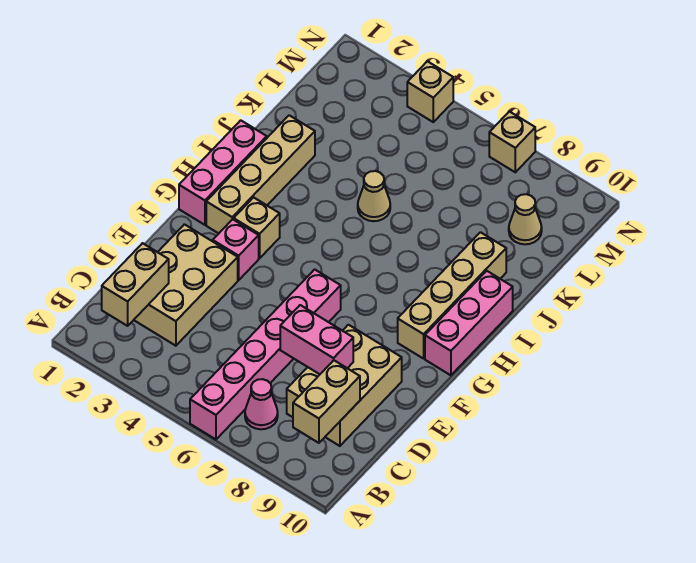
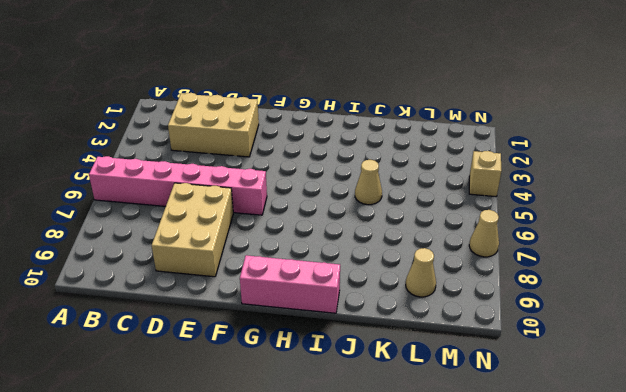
tan 2x3 brick [152,183,233,277] -> tan 2x3 brick turned to [287,325,402,446]
tan 1x1 cone [469,210,499,257] -> tan 1x1 brick [489,111,535,172]
none -> pink 1x1 cone [245,379,278,429]
none -> pink 1x1 brick [213,219,259,280]
none -> pink 1x3 brick [179,120,267,225]

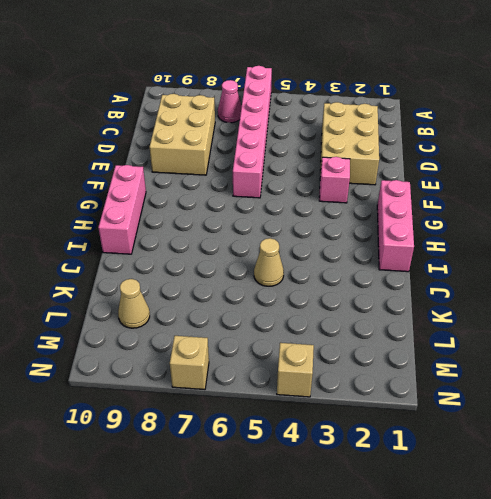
none -> tan 1x4 brick [206,115,315,233]
none -> tan 1x1 brick [234,197,280,258]
none -> tan 1x4 brick [398,232,506,359]

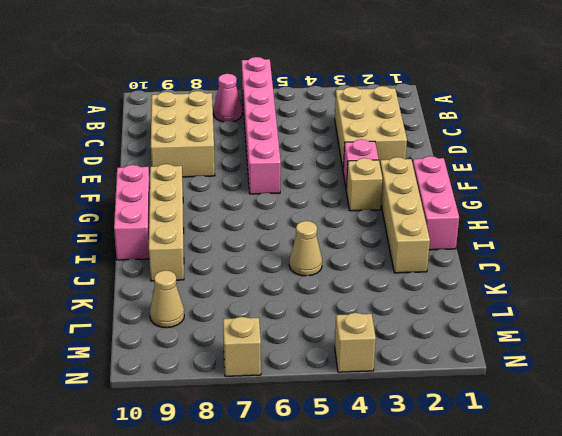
none -> tan 1x2 brick [102,243,169,326]
none -> tan 1x2 brick [293,360,360,443]
none -> pink 1x2 brick [280,305,353,374]

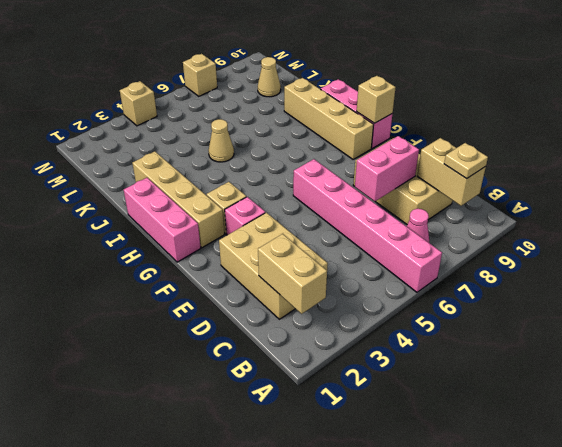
tan 1x1 plate [444,143,488,179] -> none
tan 1x1 brick [357,76,396,123] -> none

